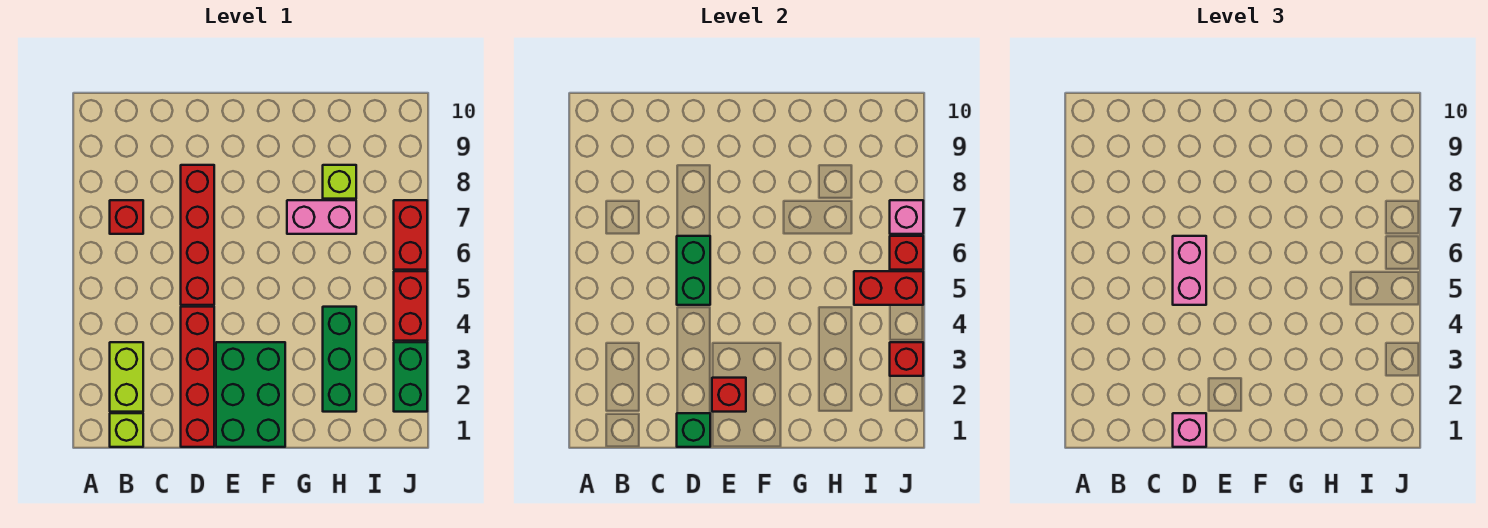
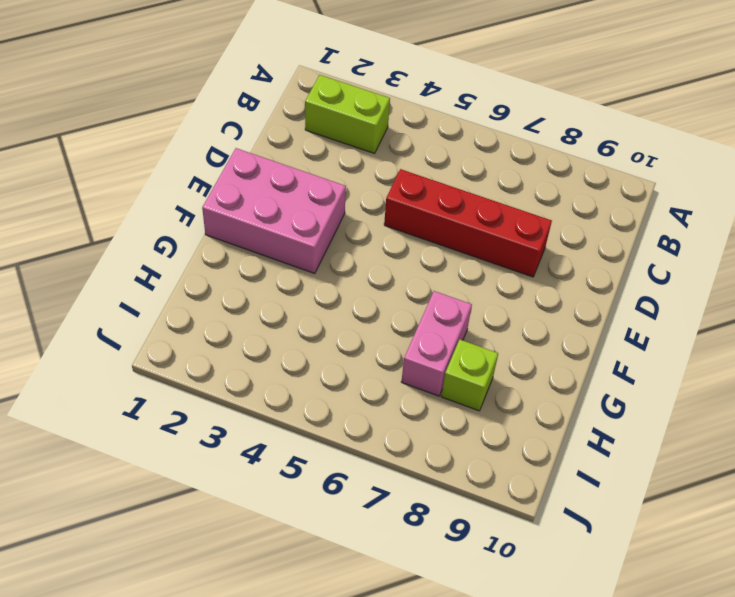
pink 2x3 brick [202,148,346,273] -> green 2x3 brick [216,342,285,447]
none -> lime 1x1 brick [110,413,143,447]
none -> red 1x1 brick [110,200,143,234]
none -> red 1x4 brick [181,307,214,447]

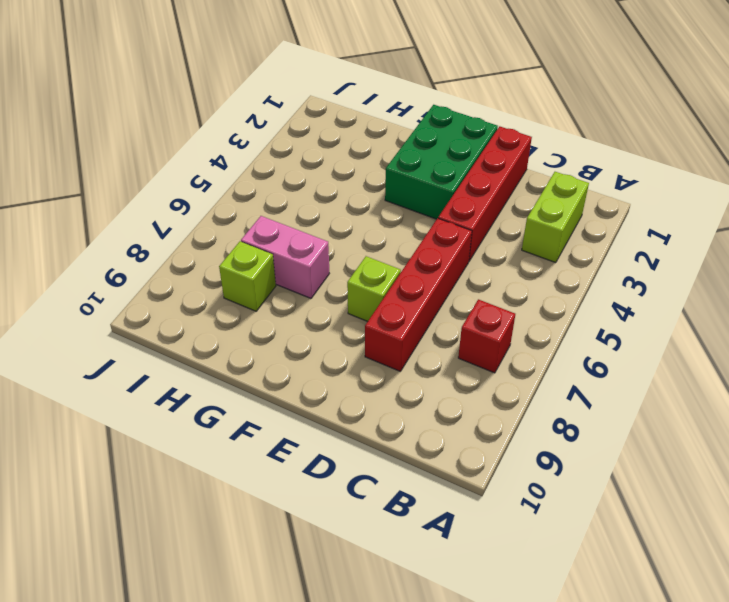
lime 1x1 brick [347,256,401,322] -> lime 1x1 brick moved to [110,413,143,447]
none -> green 1x3 brick [323,307,356,412]
none -> green 1x2 brick [394,342,427,412]
none -> red 1x2 brick [394,271,427,341]

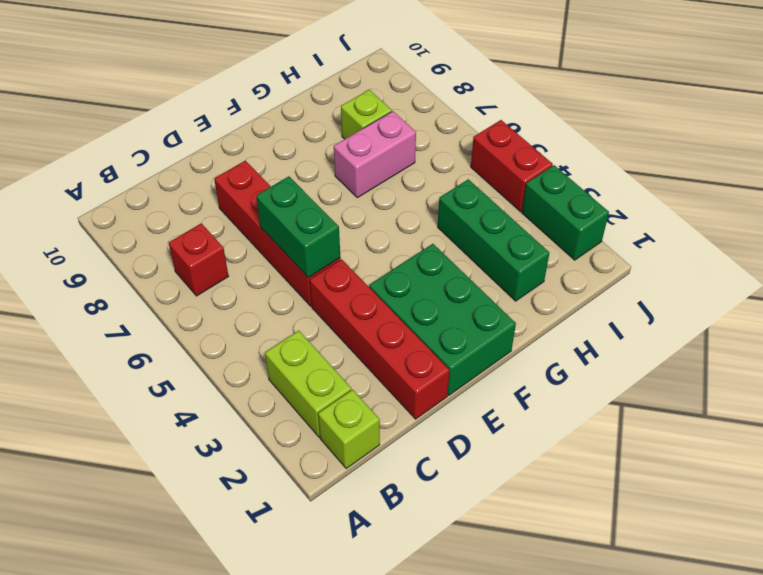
none -> red 1x2 brick [394,200,427,270]
none -> green 1x1 brick [677,413,710,447]
none -> red 1x1 brick [712,378,746,412]

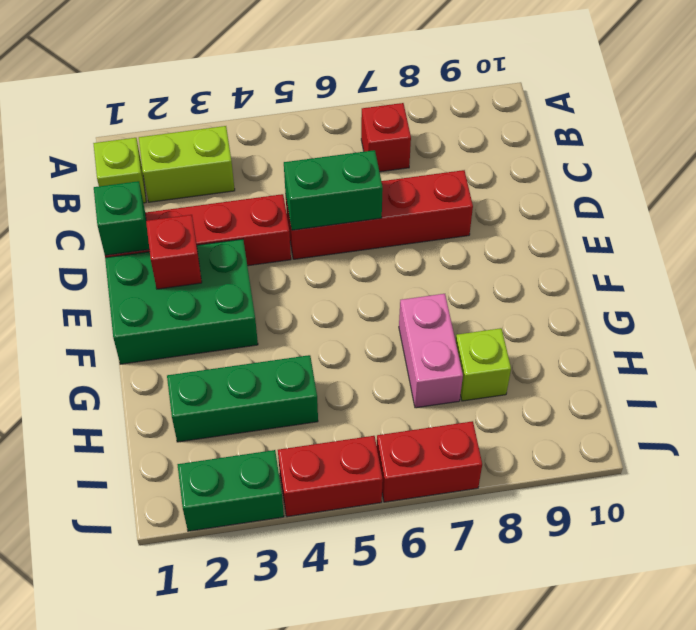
none -> red 1x2 brick [854,271,923,305]
none -> red 1x1 brick [890,342,923,376]
none -> red 1x1 brick [890,236,923,270]

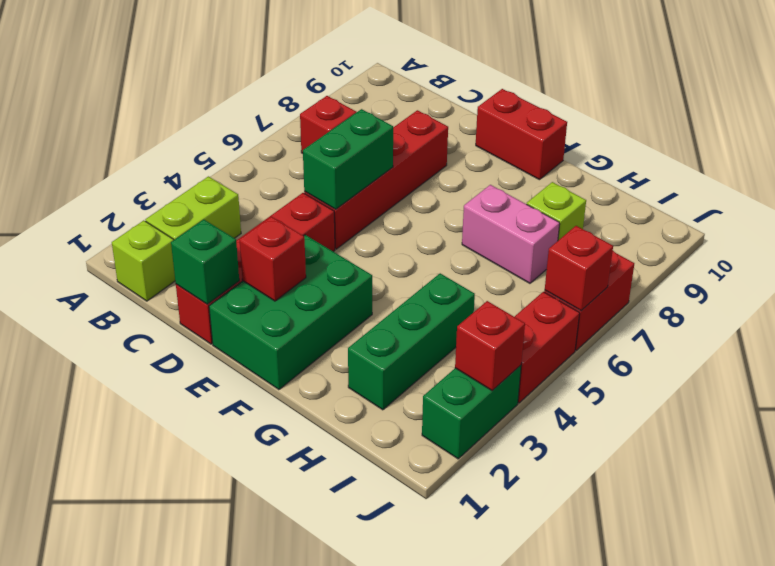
red 1x2 brick [476,89,567,180] -> red 1x2 brick moved to [854,271,923,305]
none -> pink 1x1 brick [890,200,923,234]
none -> pink 1x1 brick [1173,413,1206,447]
none -> pink 1x2 brick [1173,236,1206,305]

